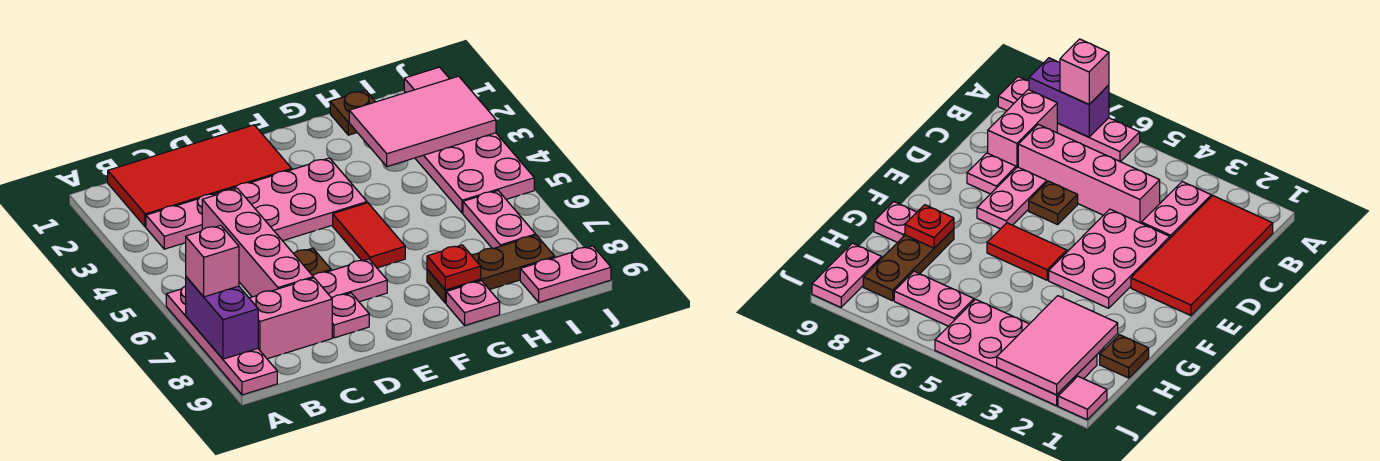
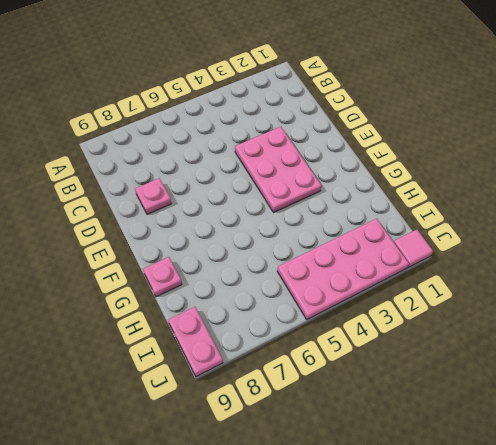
none -> pink 1x4 plate [166,286,277,395]
none -> red 2x4 tile [108,125,292,227]
none -> pink 1x2 plate [146,193,218,249]

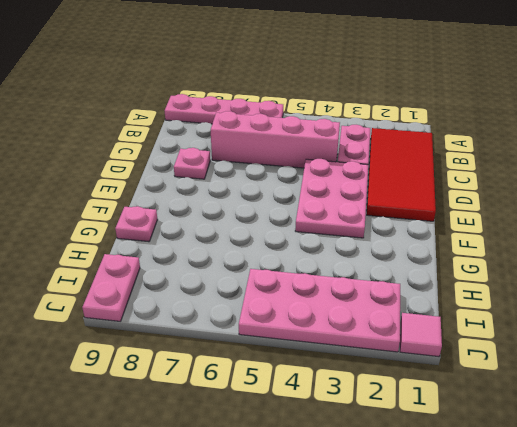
none -> pink 1x2 brick [249,278,332,359]
none -> brown 1x1 plate [293,248,331,276]
none -> pink 1x2 plate [313,259,387,302]

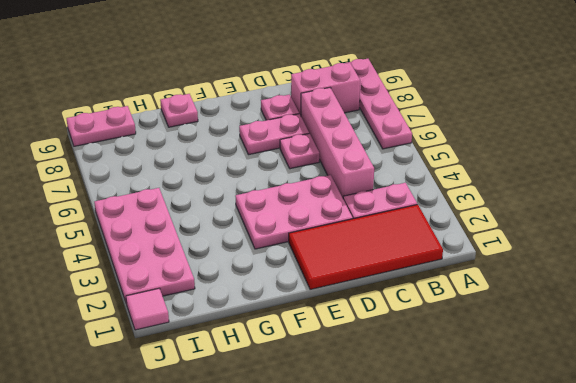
pink 1x1 plate [280,134,320,169] -> brown 1x1 plate [293,248,331,276]
none -> red 1x2 tile [333,203,405,268]
none -> brown 1x3 plate [427,235,555,303]
none -> brown 1x1 plate [330,90,375,135]

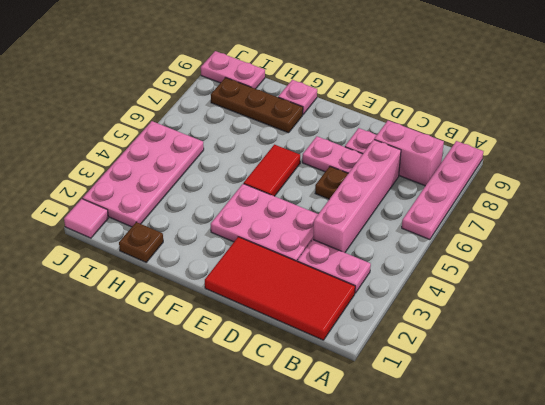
none -> pink 1x2 plate [463,191,536,249]
none -> purple 1x2 brick [186,277,258,359]
none -> red 1x1 plate [427,245,481,290]

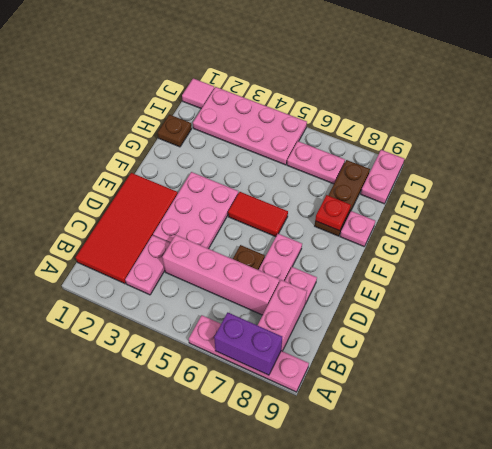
none -> pink 2x3 tile [349,76,496,167]
none -> pink 1x1 brick [186,225,239,297]

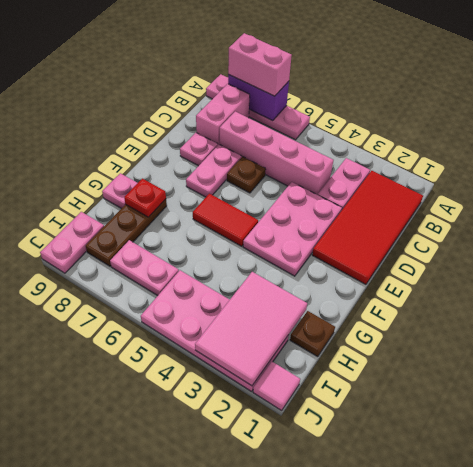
pink 1x2 brick [228,33,292,96] -> pink 1x1 brick [186,225,239,297]

